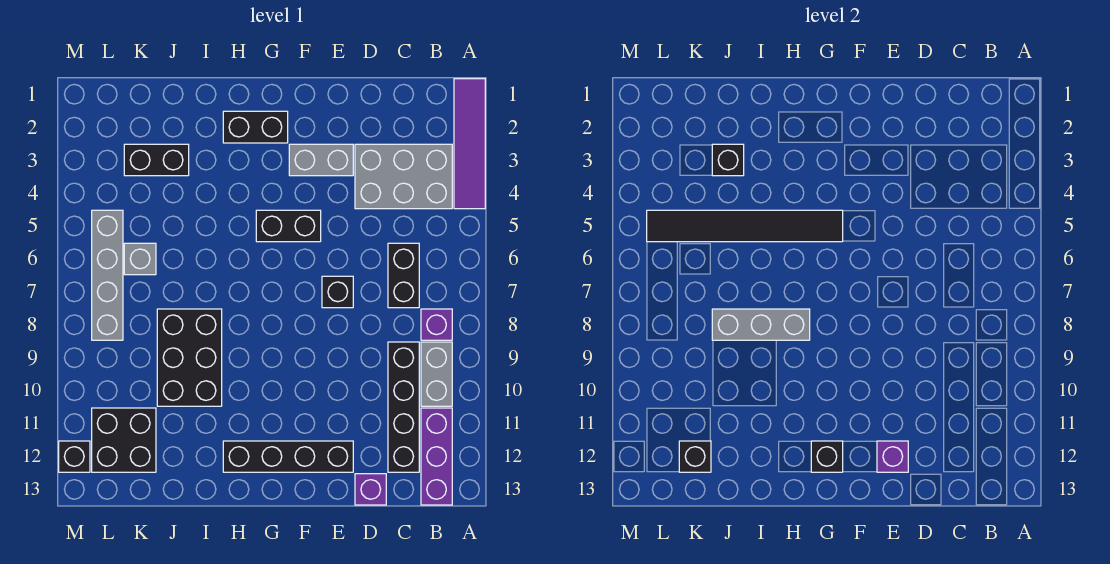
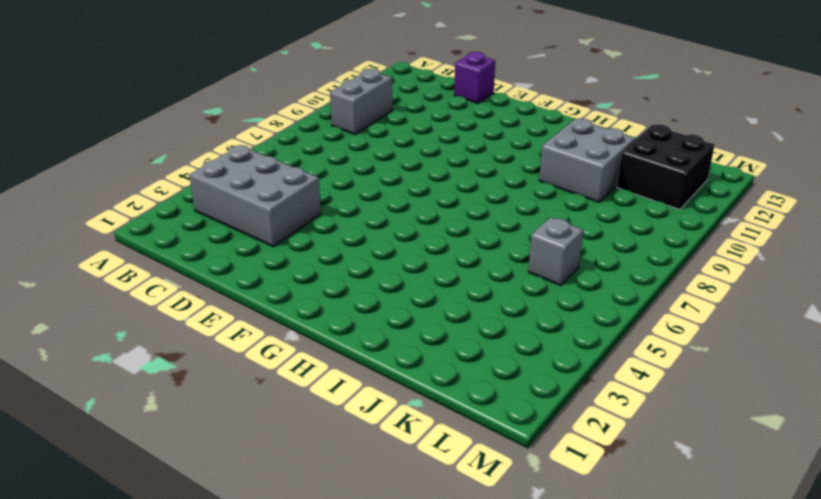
grey 2x2 brick [539,118,635,202] -> black 2x3 brick [157,309,222,406]
none -> purple 1x4 tile [454,79,485,209]
none -> purple 1x1 brick [421,309,452,340]
none -> purple 1x3 brick [421,408,452,505]

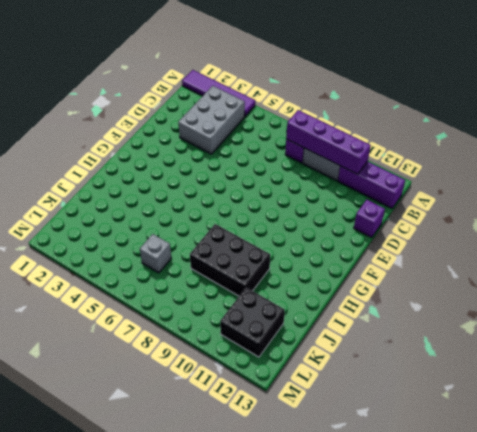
purple 1x4 brick [286,110,371,174] -> none
none -> black 1x2 brick [388,243,419,308]
none -> black 1x4 brick [388,342,419,472]
none -> grey 1x2 brick [289,144,353,176]

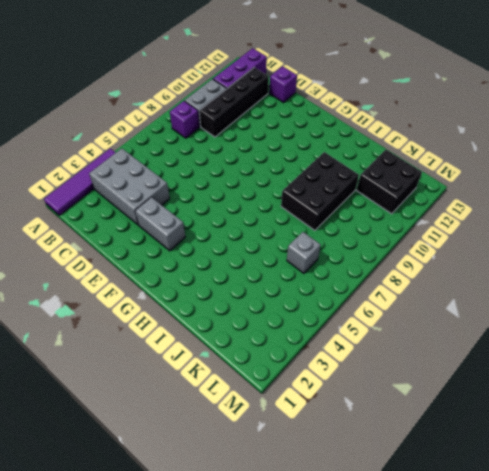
none -> black 1x2 brick [388,243,419,308]
none -> black 1x1 brick [322,276,353,308]
none -> black 1x4 brick [223,441,353,472]

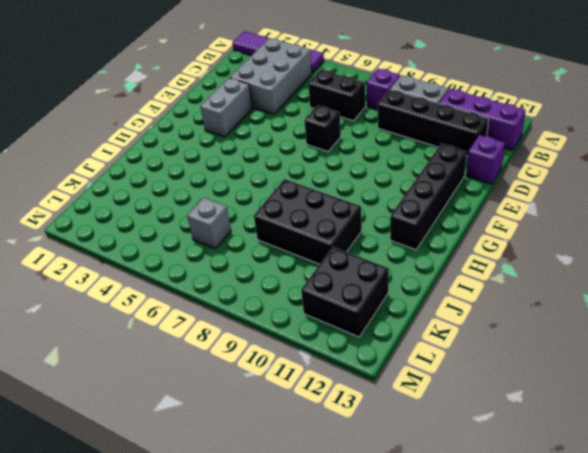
none -> black 1x2 brick [256,210,321,242]
none -> black 1x2 brick [223,111,288,143]
none -> black 1x2 brick [124,144,189,176]

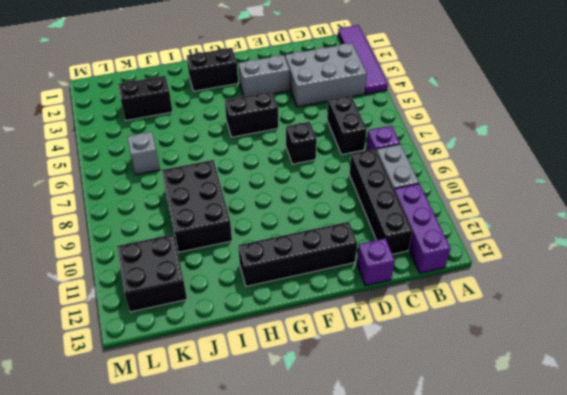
none -> grey 1x4 brick [92,210,123,340]
none -> black 1x1 brick [59,441,90,472]
none -> purple 1x1 brick [877,441,908,472]

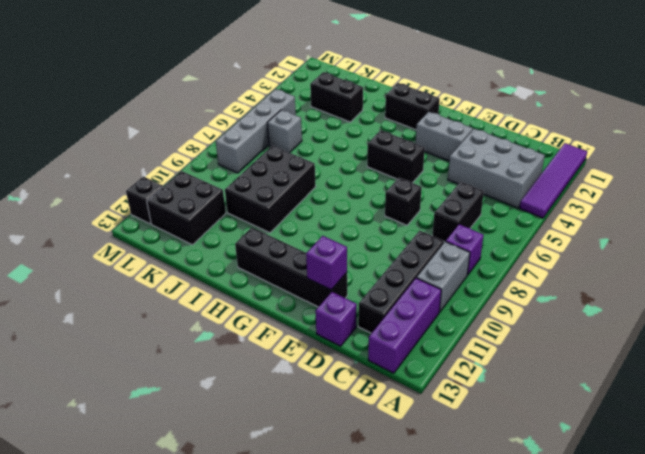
none -> black 1x6 tile [647,210,843,242]
none -> black 1x1 brick [811,441,843,472]
none -> grey 1x3 brick [712,309,810,340]

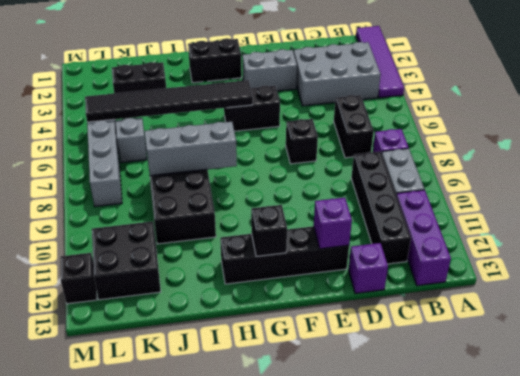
none -> black 1x1 brick [712,144,744,176]
none -> black 1x1 brick [679,441,711,472]

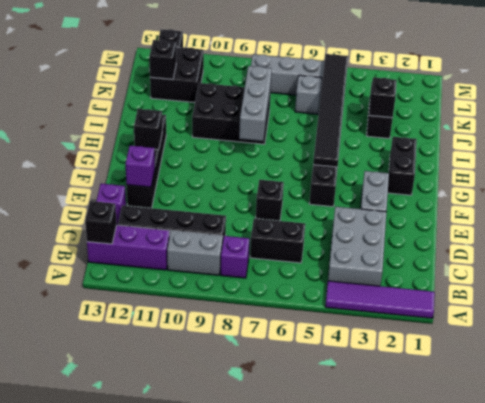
black 1x1 brick [85,201,116,244] -> none

